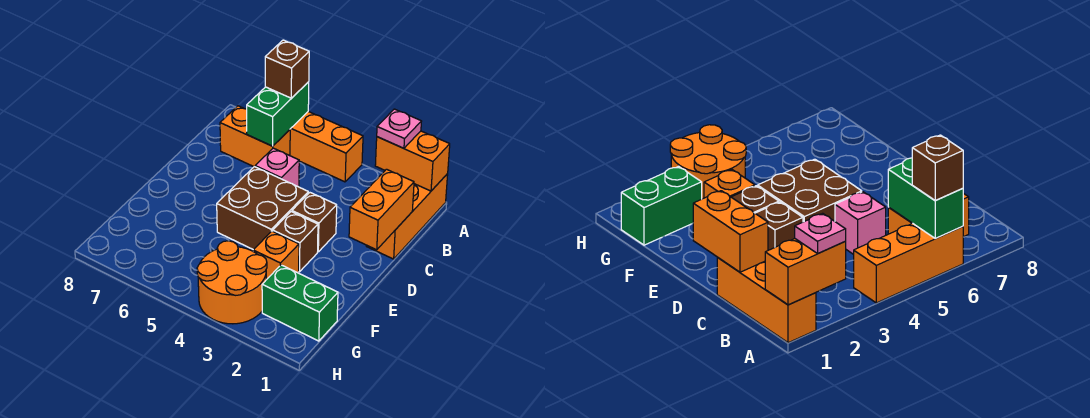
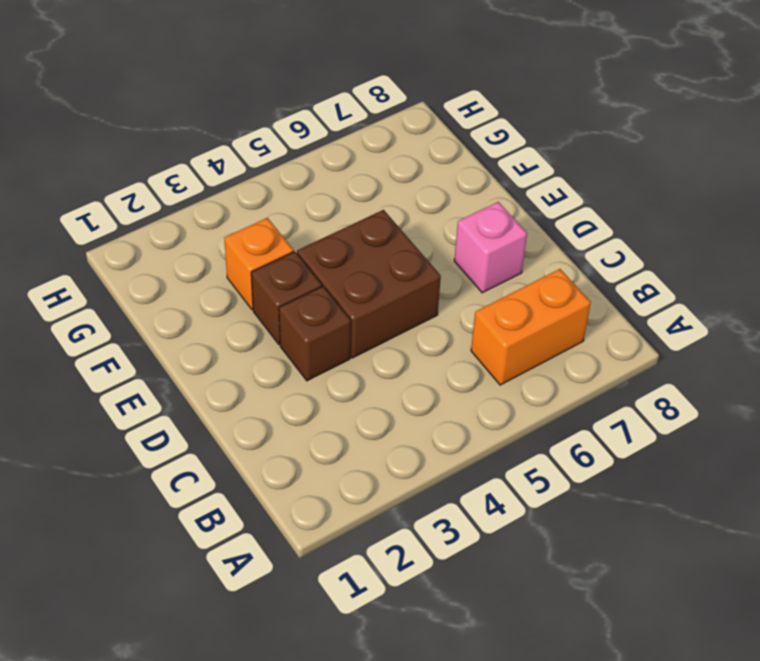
pink 1x1 brick [454,202,527,293] -> pink 1x1 brick moved to [255,148,299,187]
none -> orange 1x3 brick [367,174,448,259]
none -> orange 1x3 brick [290,112,363,182]
none -> green 1x2 brick [262,265,338,341]

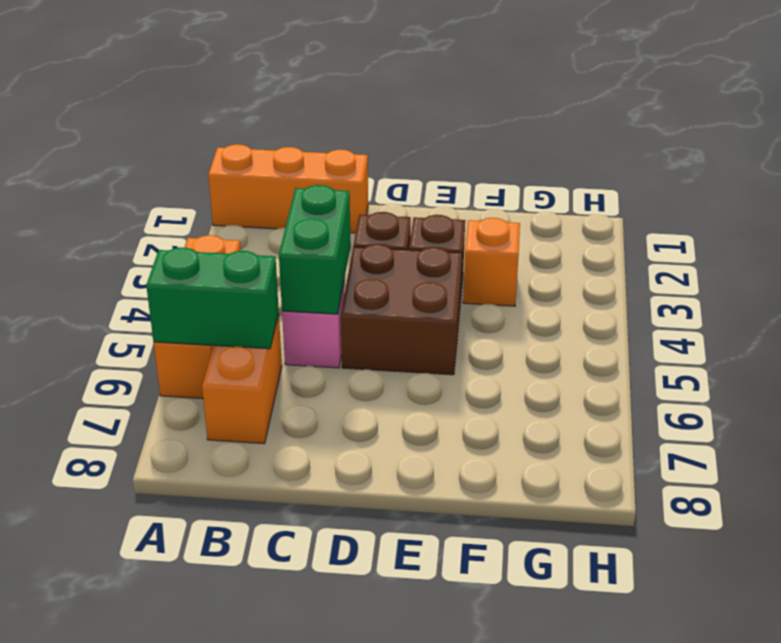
green 1x2 brick [279,185,351,314] -> green 1x2 brick moved to [262,265,338,341]
none -> orange 2x2 round brick [197,241,267,324]
none -> orange 1x2 brick [375,131,450,191]
none -> orange 1x2 brick [349,169,414,250]

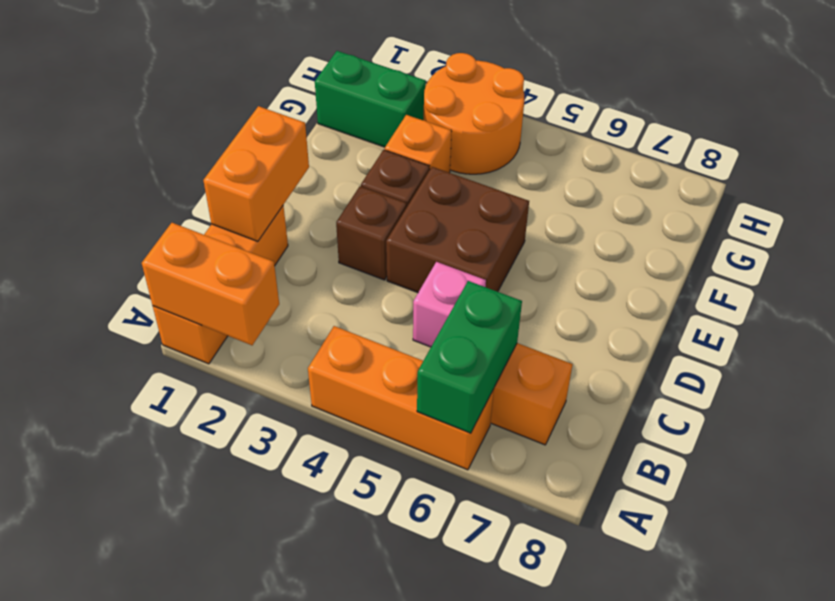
none -> pink 1x1 plate [377,109,422,148]
none -> brown 1x1 brick [265,40,309,98]

